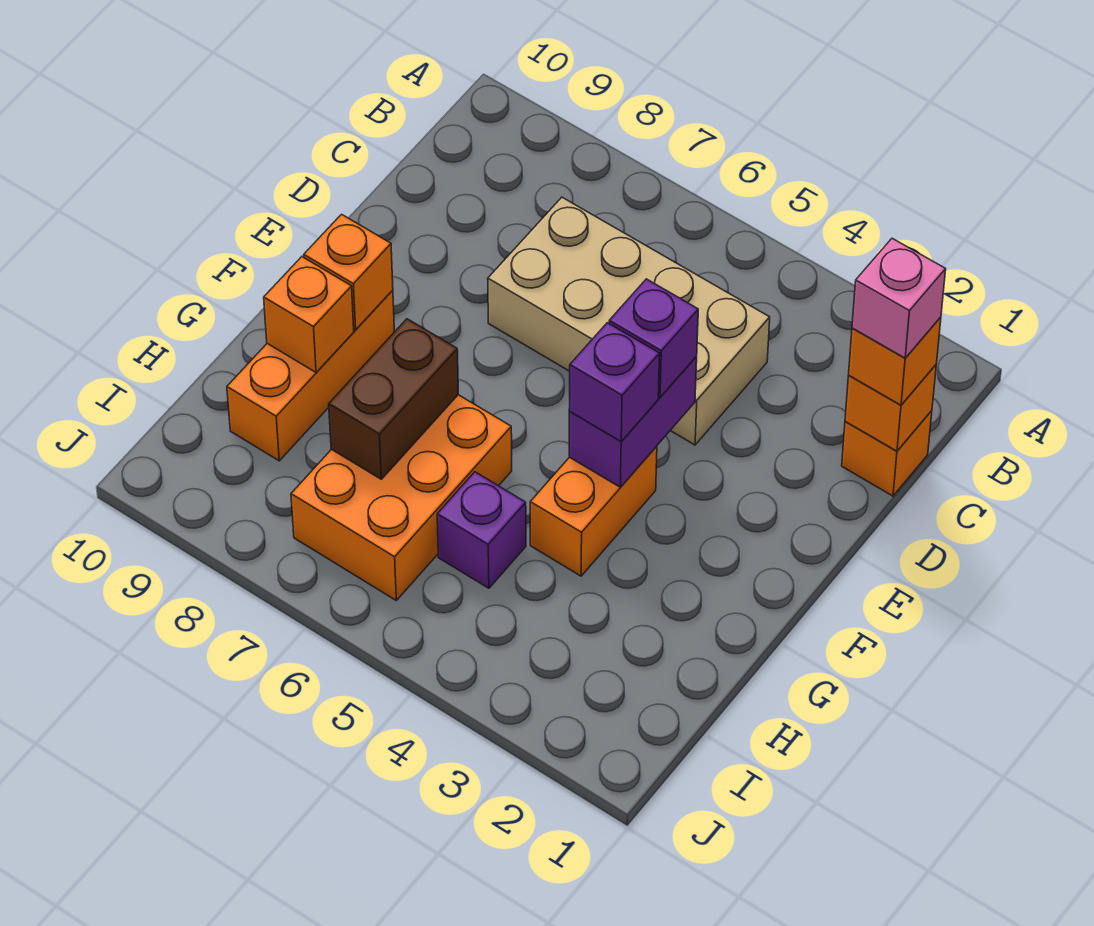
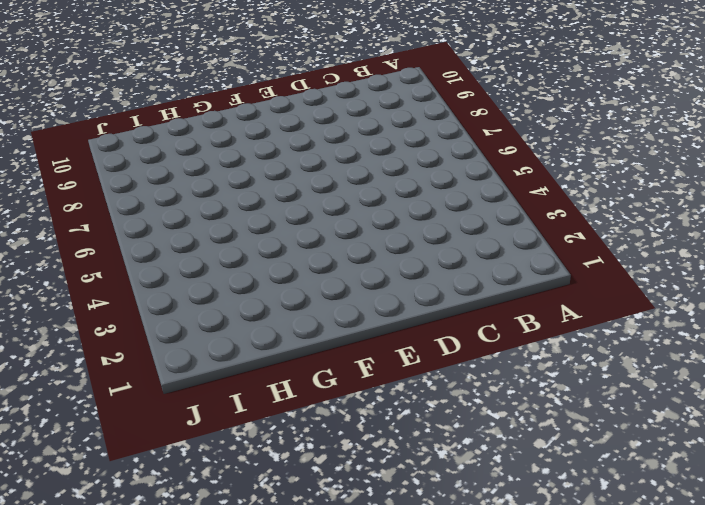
none -> orange 1x1 brick [842,411,932,496]
none -> tan 2x4 brick [488,197,770,445]
none -> orange 1x2 brick [530,446,657,576]

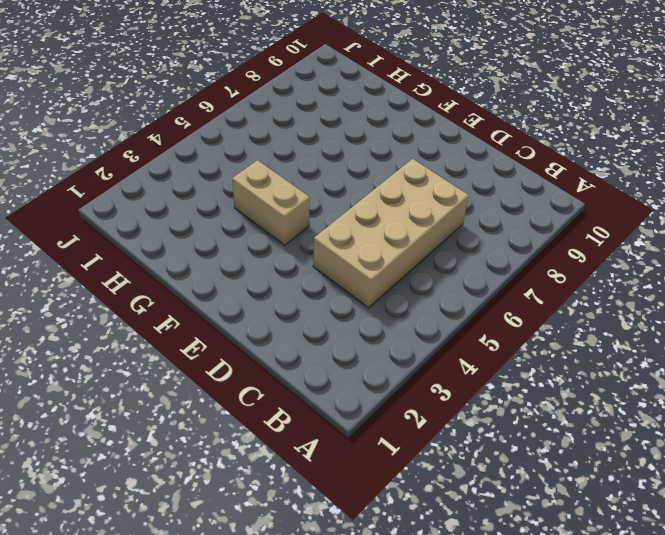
tan 1x2 brick [232,160,310,245] -> orange 1x2 brick [530,446,657,576]
none -> orange 1x1 brick [842,411,932,496]
none -> orange 1x3 brick [227,290,394,461]
none -> orange 2x3 brick [291,395,512,600]

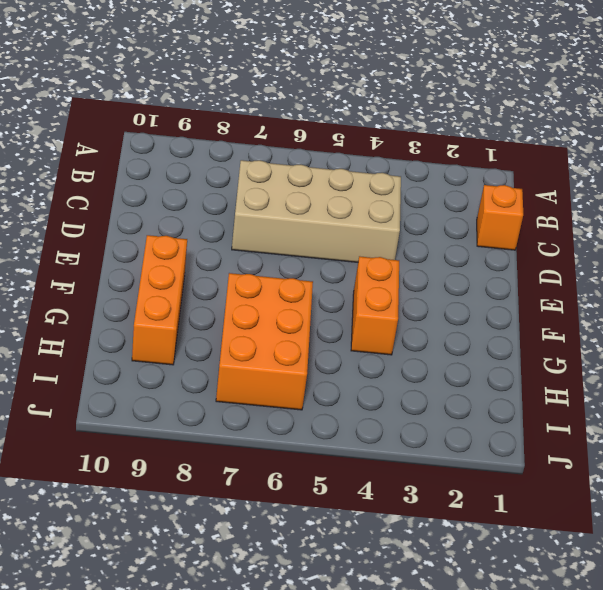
none -> purple 1x1 brick [437,472,526,588]
none -> orange 1x1 brick [845,365,936,451]
none -> purple 1x2 brick [569,357,697,487]

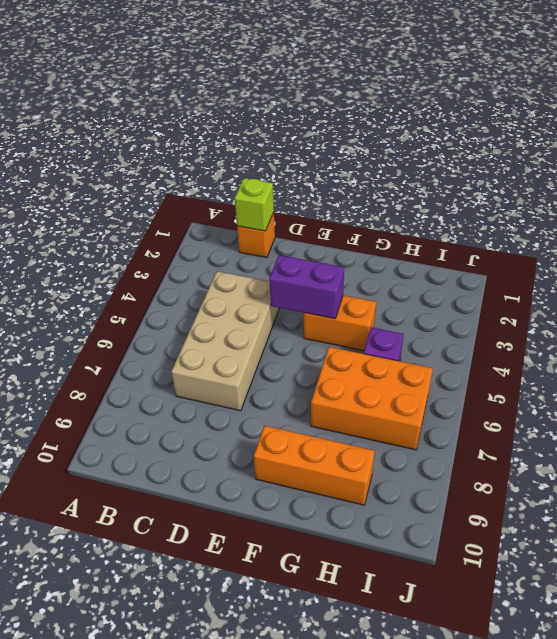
lime 1x1 brick [235,178,274,231] -> orange 1x1 brick [845,365,936,451]
none -> orange 1x1 brick [304,214,393,330]
none -> brown 1x2 brick [329,319,458,479]
none -> orange 1x1 brick [264,257,354,372]

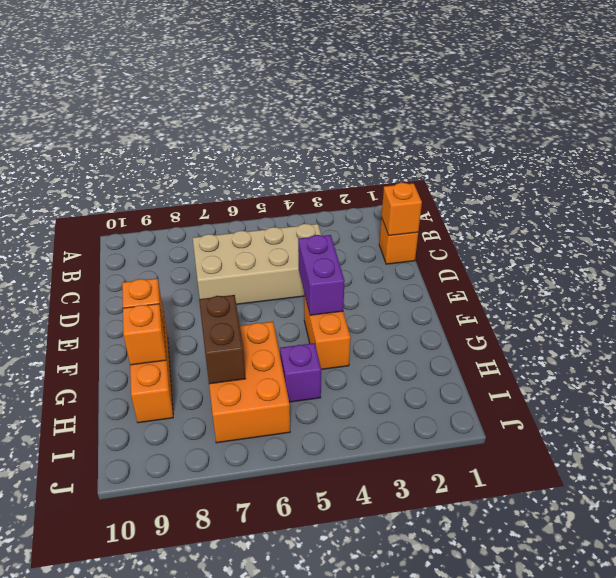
none -> orange 1x1 brick [849,317,941,405]
none -> purple 1x1 brick [609,279,698,397]
none -> purple 1x1 brick [569,323,660,442]

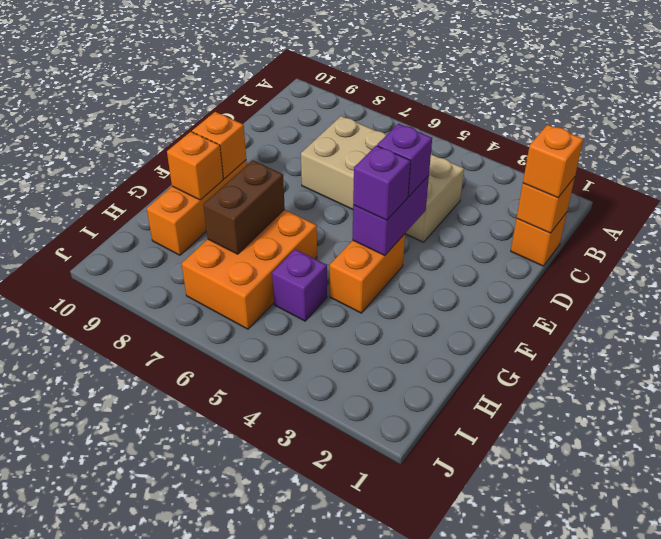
none -> pink 1x1 brick [852,238,946,358]

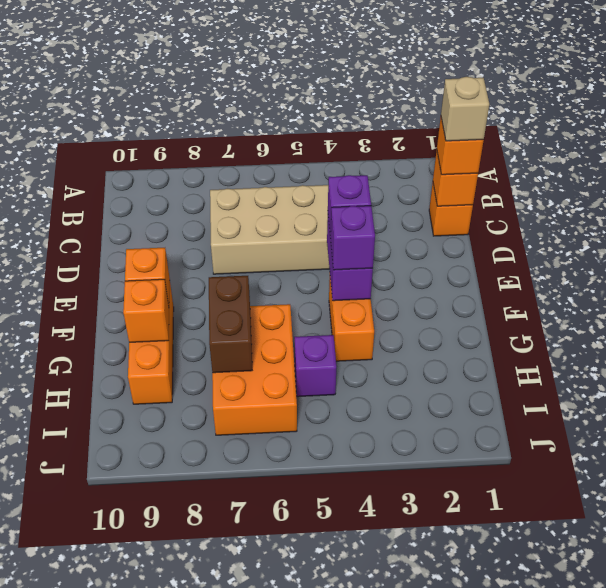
tan 1x1 brick [441,77,489,141] -> pink 1x1 brick [852,238,946,358]

